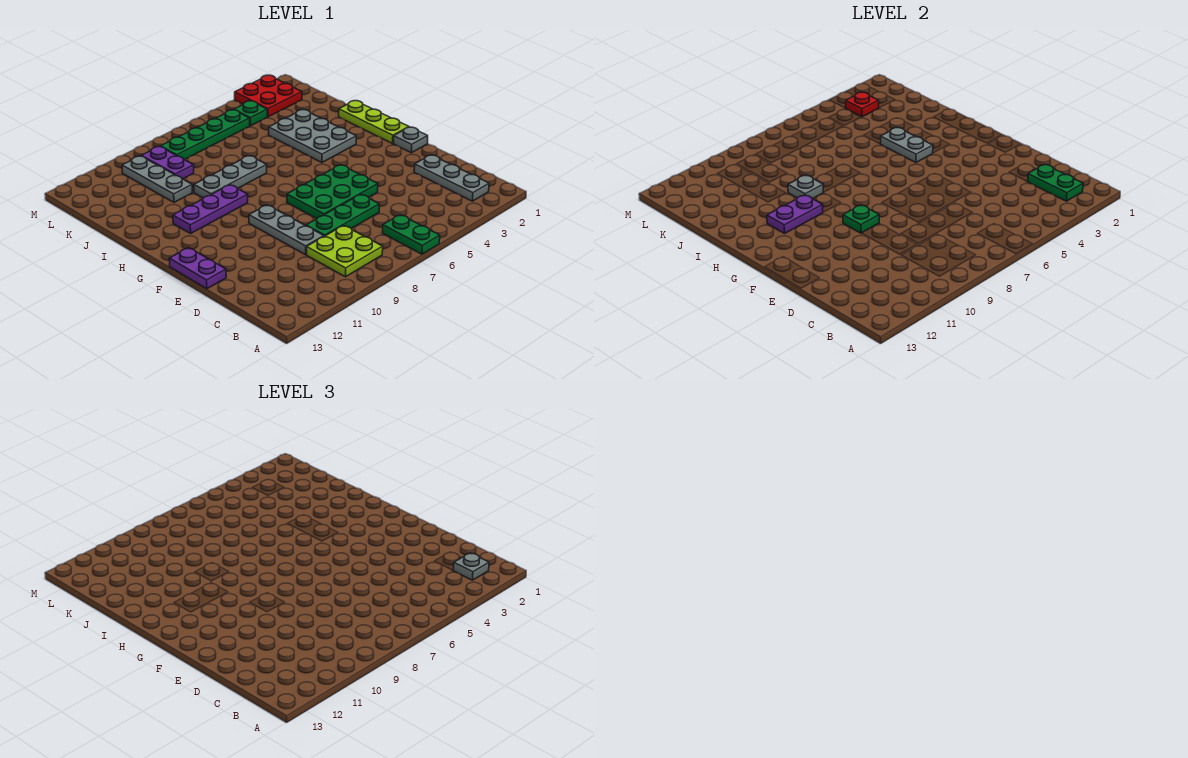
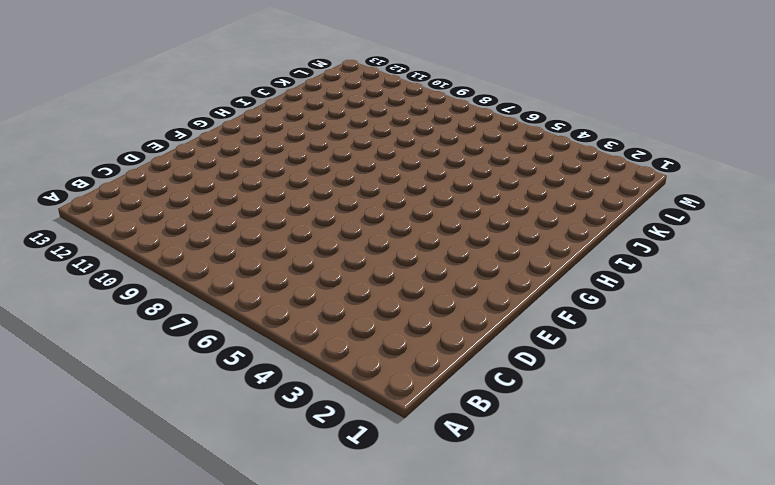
none -> green 1x2 plate [383,215,440,254]
none -> grey 1x3 plate [414,155,489,201]
none -> lime 2x2 plate [307,225,383,277]

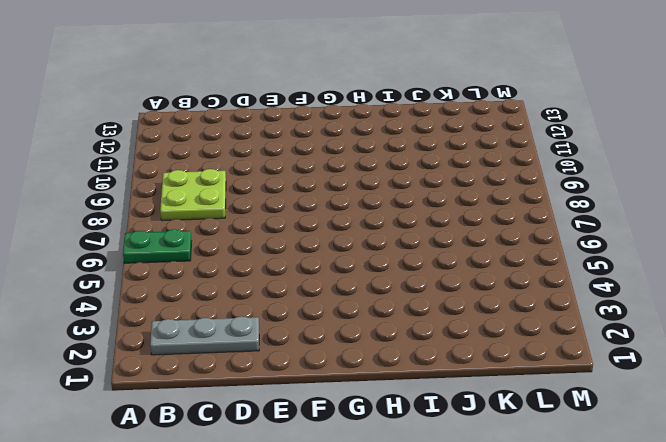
none -> green 1x3 plate [306,194,379,236]
none -> grey 1x3 plate [249,205,324,255]
none -> green 2x3 plate [287,165,378,219]

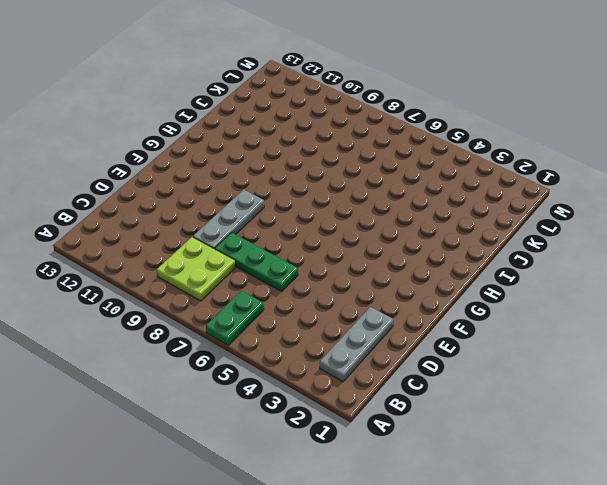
none -> green 2x3 plate [287,165,378,219]
none -> purple 1x2 plate [169,248,226,289]
none -> grey 1x1 plate [394,127,428,153]

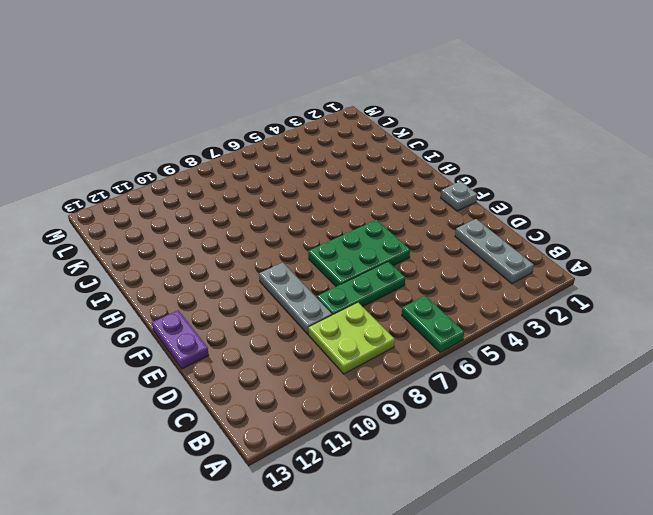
none -> lime 1x3 plate [339,101,409,143]
none -> grey 2x3 plate [269,110,356,162]
none -> purple 1x3 plate [173,185,248,233]

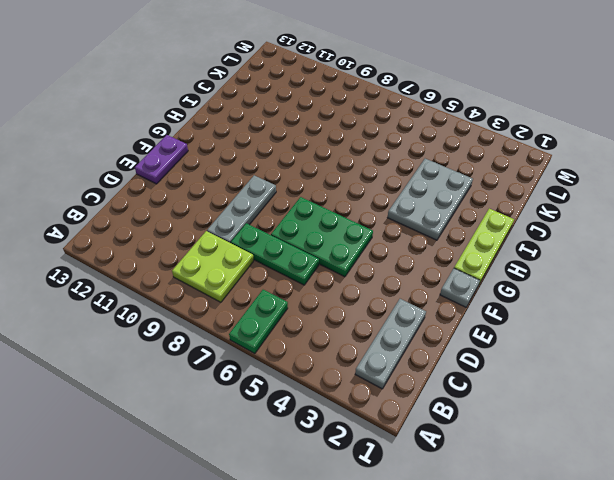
none -> purple 1x3 plate [173,185,248,233]
none -> grey 1x3 plate [194,156,267,198]
none -> grey 1x3 plate [122,156,192,202]

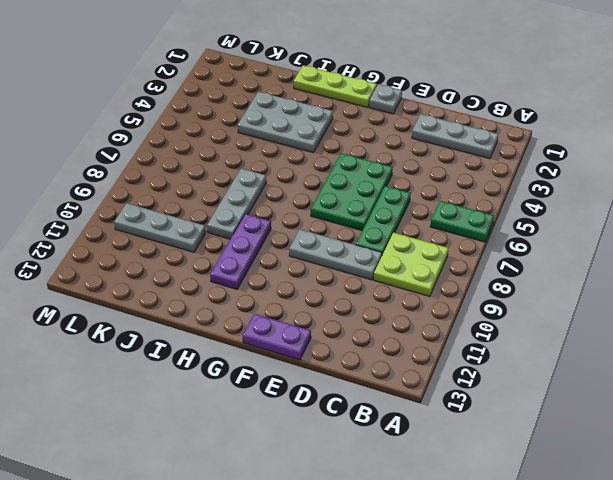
none -> purple 1x2 plate [142,147,194,179]
none -> red 2x2 plate [235,75,302,117]
none -> green 1x1 plate [234,101,267,126]

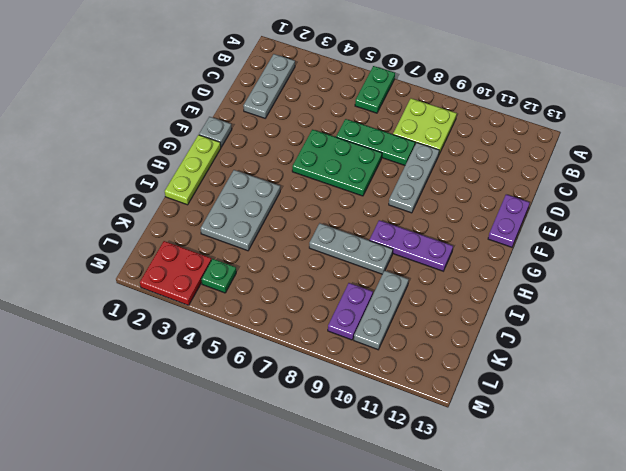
none -> green 1x4 plate [161,110,250,160]
none -> green 1x2 plate [1027,164,1083,201]
none -> green 1x1 plate [843,205,879,233]

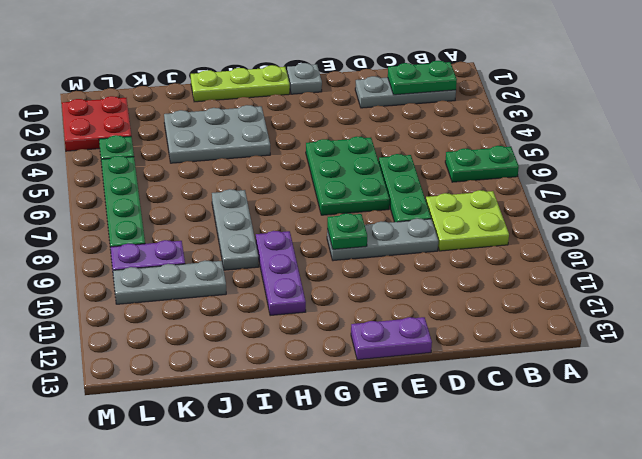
none -> grey 1x2 plate [881,128,933,162]
none -> purple 1x2 plate [767,195,823,233]
none -> grey 1x1 plate [788,175,824,199]

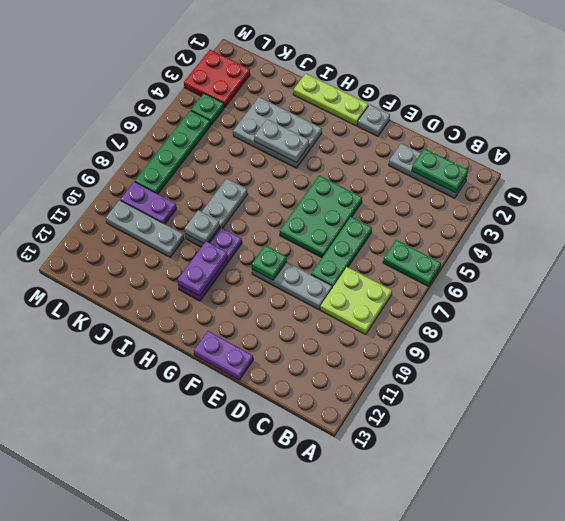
none -> red 1x1 plate [846,92,879,117]
none -> grey 1x1 plate [453,553,489,580]

